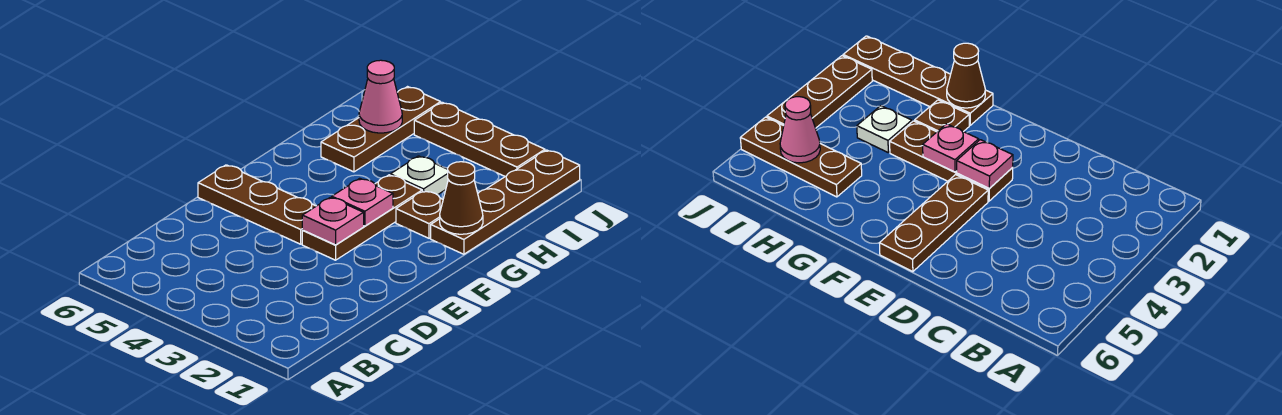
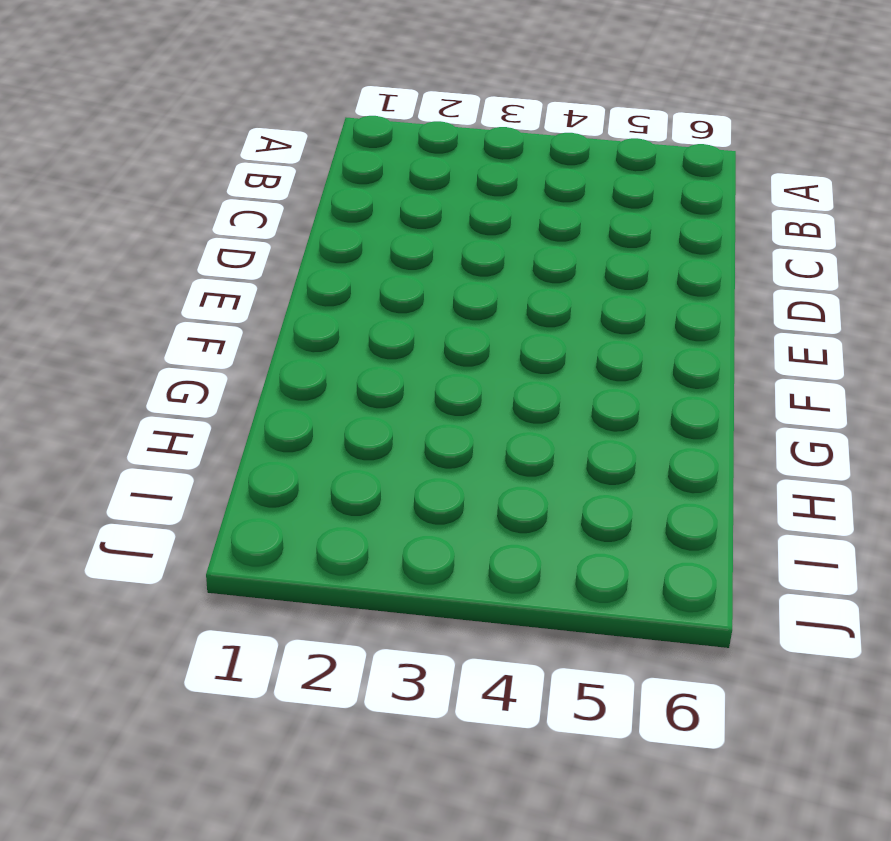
none -> brown 1x3 plate [302,175,422,260]
none -> brown 1x3 plate [198,165,316,244]

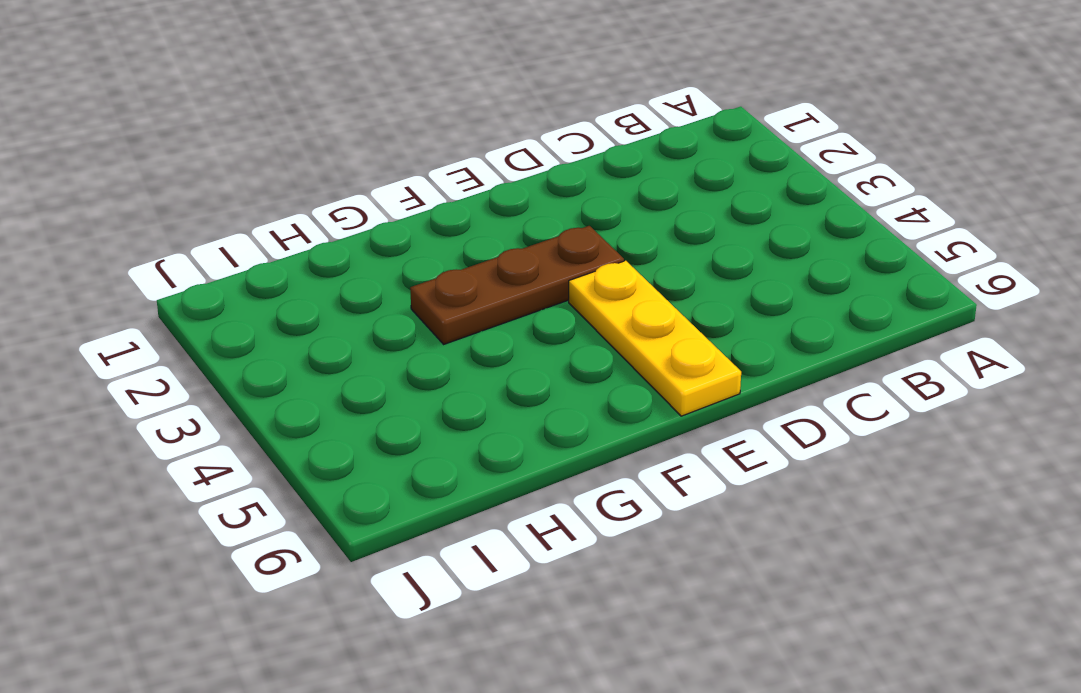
yellow 1x3 plate [569,261,741,416] -> brown 1x3 plate [198,165,316,244]
none -> brown 1x4 plate [431,150,580,254]
none -> brown 1x1 plate [396,191,443,238]

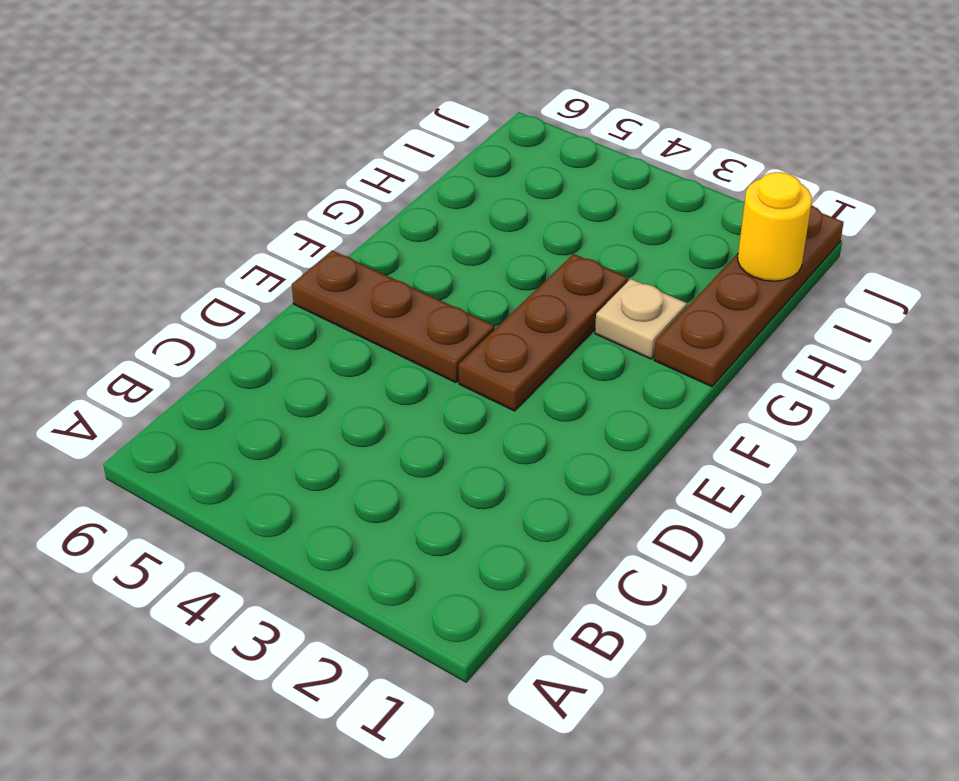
tan 1x1 plate [595,279,687,359] -> brown 1x1 plate [396,191,443,238]
yellow 1x1 round brick [738,172,812,281] -> none
none -> white 1x1 plate [390,156,448,195]
none -> brown 1x3 plate [321,87,441,172]

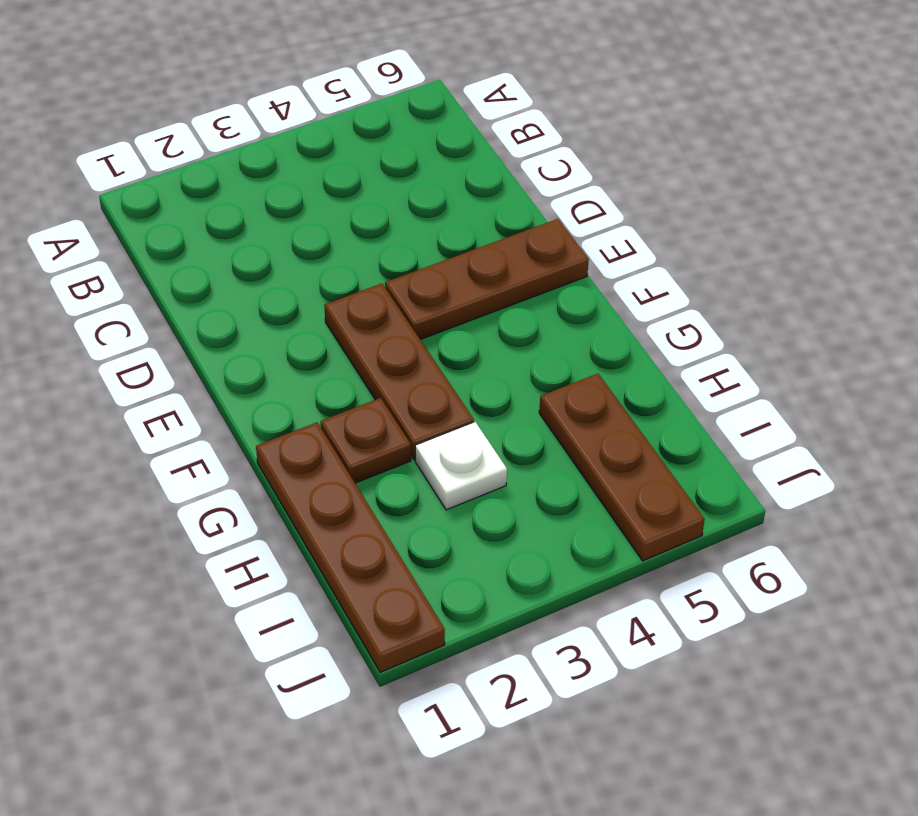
none -> brown 1x3 plate [414,102,545,176]
none -> pink 1x1 plate [302,197,364,245]

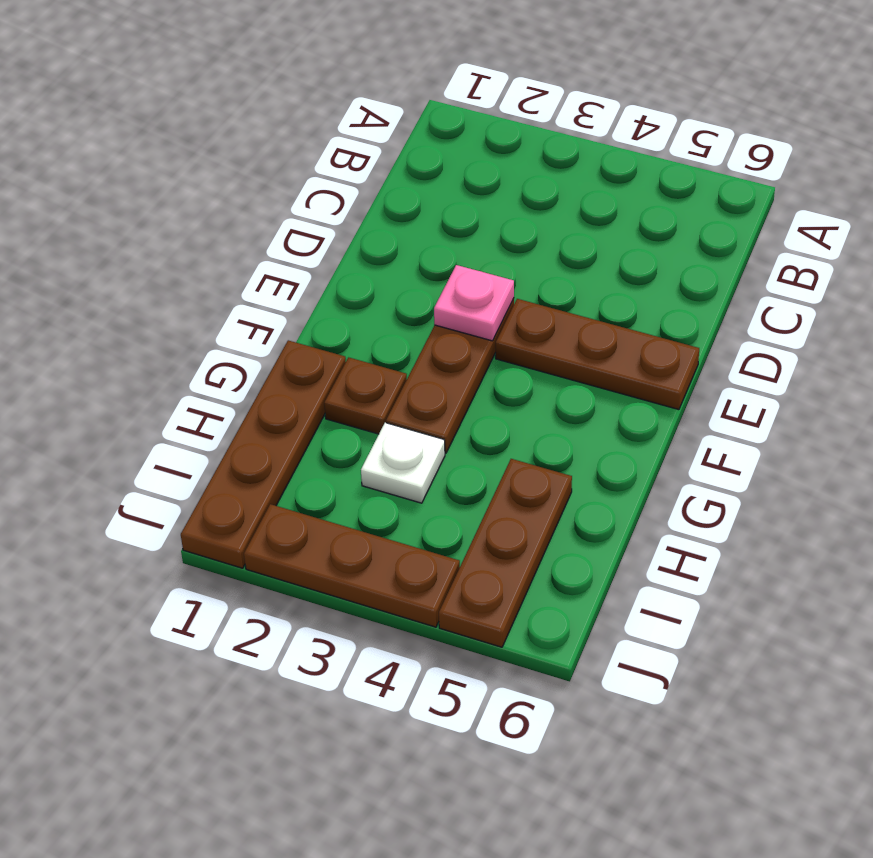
none -> pink 1x1 plate [332,178,393,226]
none -> brown 1x1 cone [440,162,483,234]

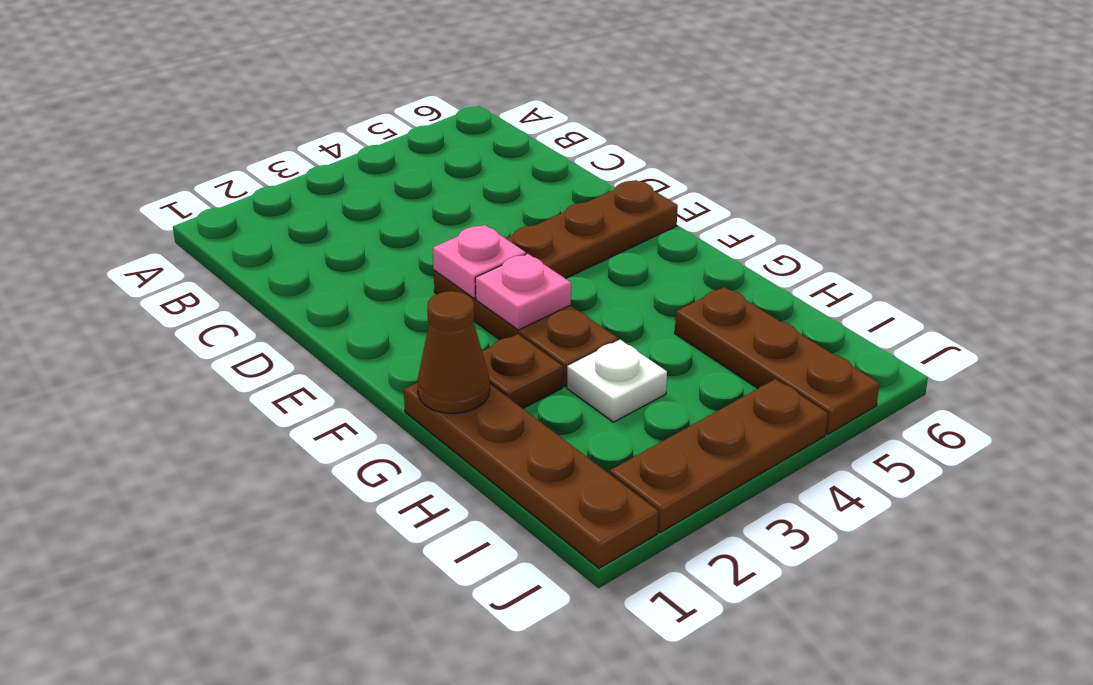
none -> pink 1x1 cone [359,60,402,133]

